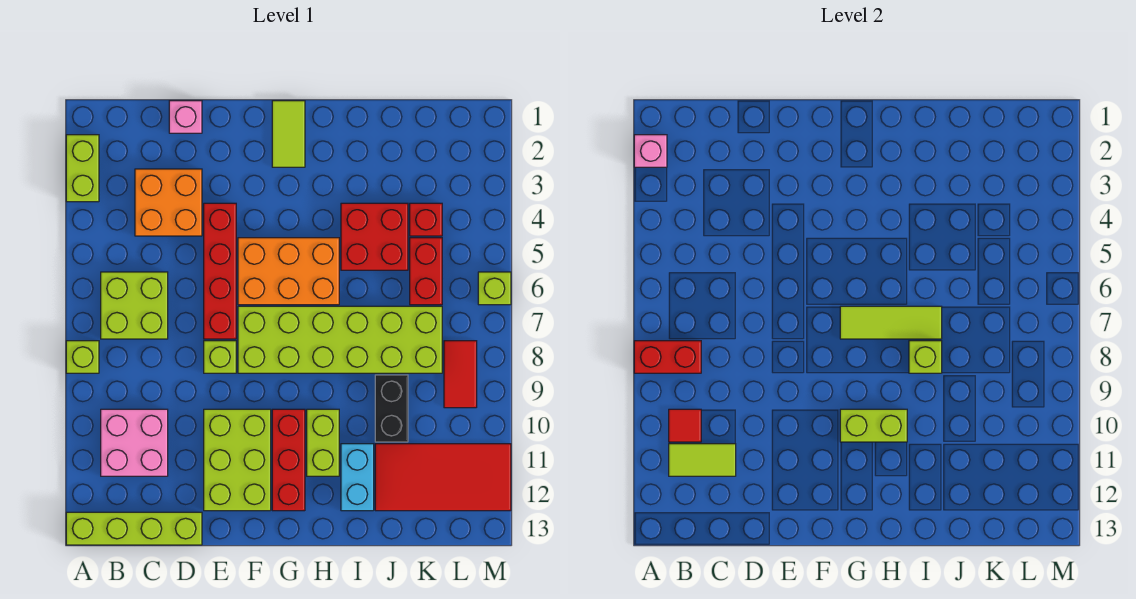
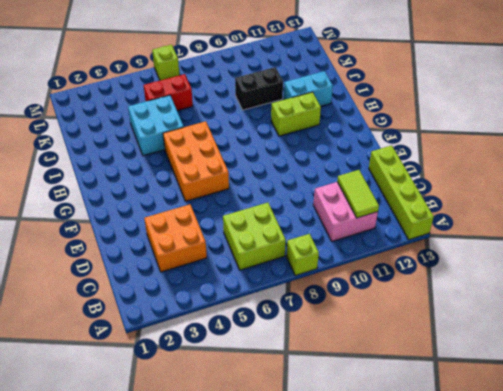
cyan 2x2 brick [128,95,184,156] -> red 2x2 brick [341,203,408,270]
none -> lime 1x2 brick [66,135,99,202]
none -> pink 1x1 brick [169,101,202,133]
none -> red 1x4 brick [204,203,236,339]
none -> lime 1x1 brick [204,341,236,373]

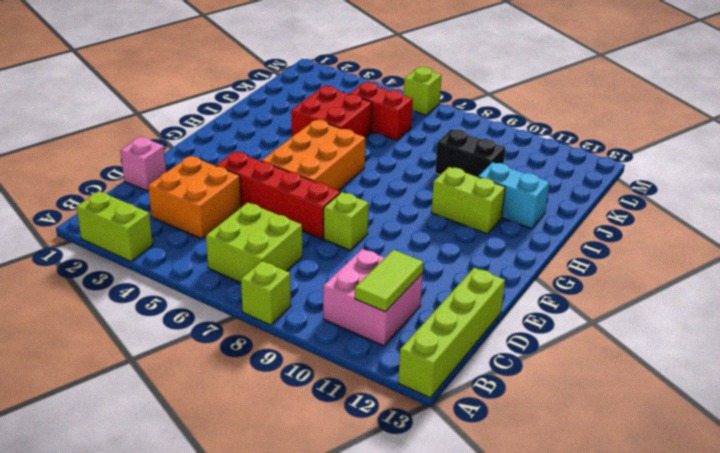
none -> lime 2x3 brick [204,409,271,511]
none -> lime 2x6 brick [238,306,442,373]
none -> lime 1x2 tile [272,101,305,167]
none -> red 1x3 brick [272,409,305,511]

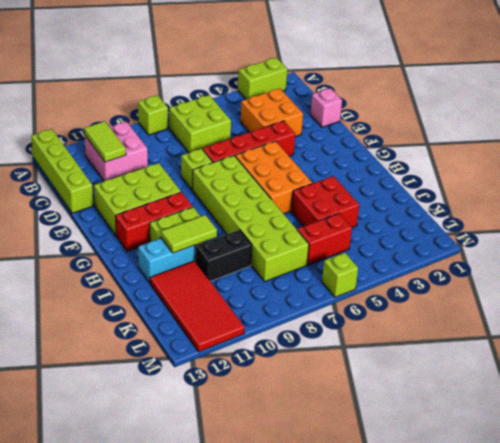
lime 1x2 tile [161,215,217,253] -> lime 1x2 tile moved to [272,101,305,167]
none -> red 1x1 brick [410,203,442,236]
none -> red 1x2 tile [444,341,477,408]
none -> pink 1x1 brick [634,135,667,167]
none -> red 1x2 brick [634,341,701,373]

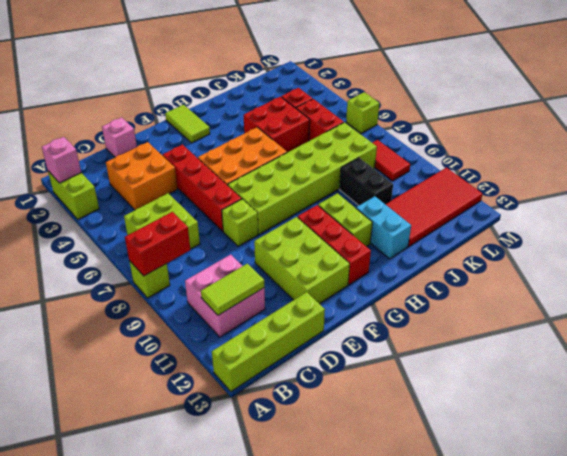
none -> red 1x1 tile [669,409,701,442]
none -> lime 1x3 tile [840,306,942,339]
none -> lime 1x2 brick [840,409,907,442]
none -> lime 1x1 brick [909,341,942,373]

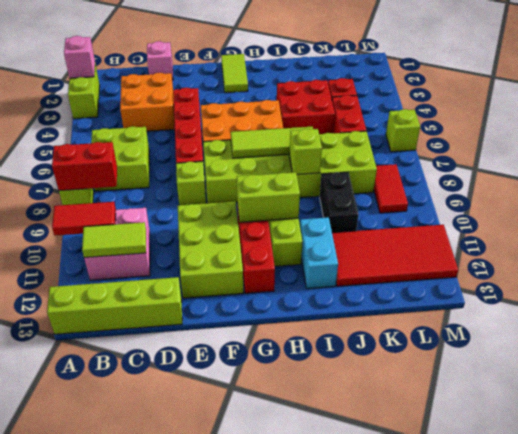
red 1x2 tile [52,202,116,236] -> red 1x1 tile [669,409,701,442]

